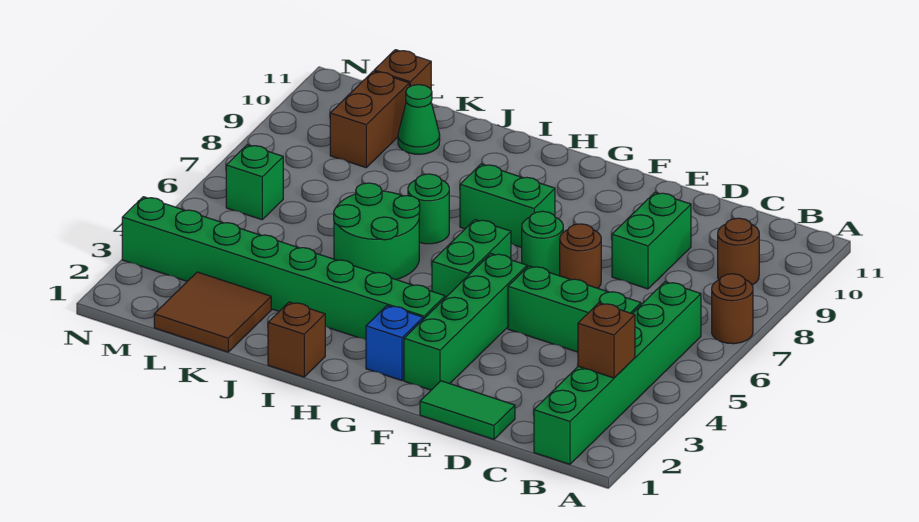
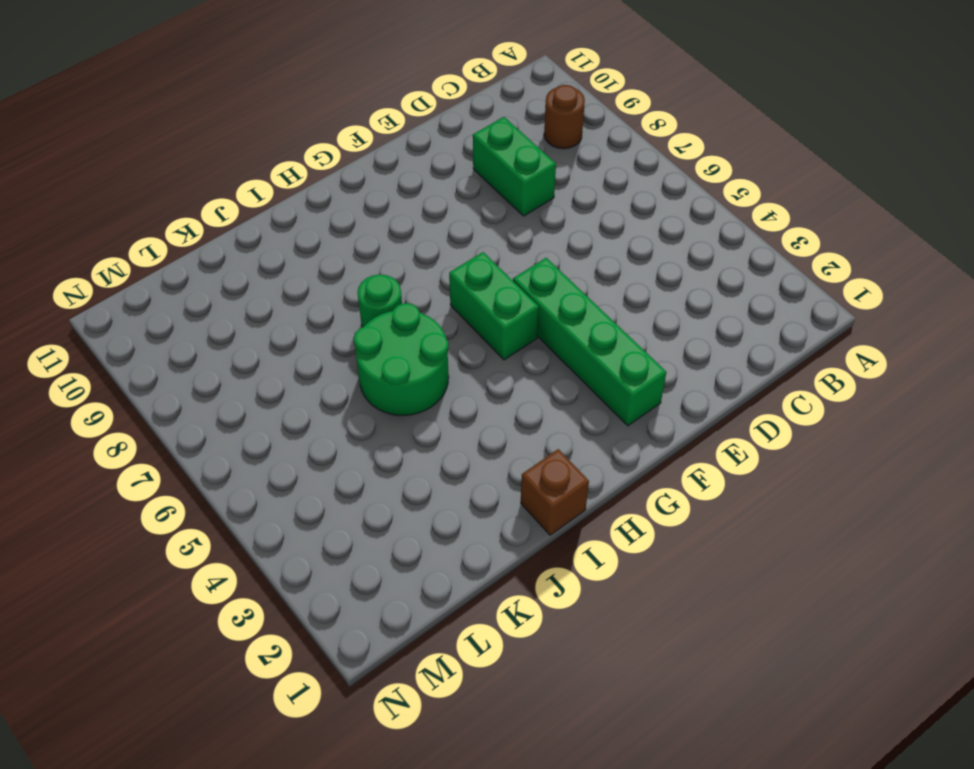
none -> brown 1x1 round brick [712,274,753,344]
none -> green 1x6 brick [534,282,701,464]
none -> green 1x3 brick [508,266,641,352]

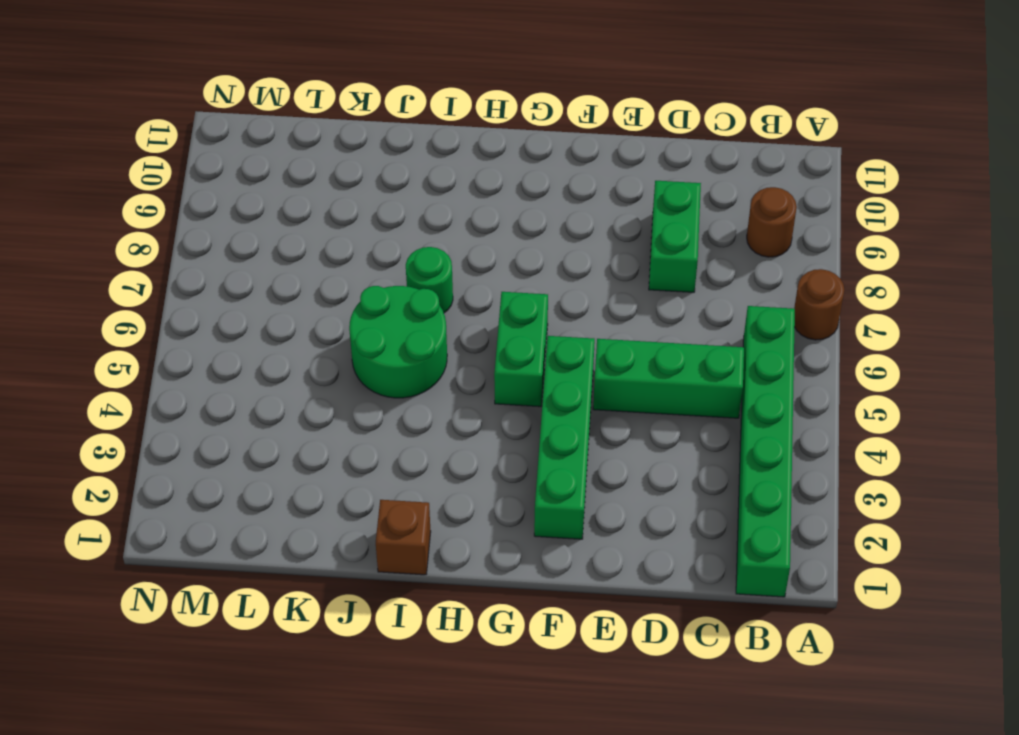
none -> green 1x2 tile [420,381,515,439]
none -> brown 1x1 round brick [560,224,601,288]
none -> green 1x1 round brick [522,211,563,276]

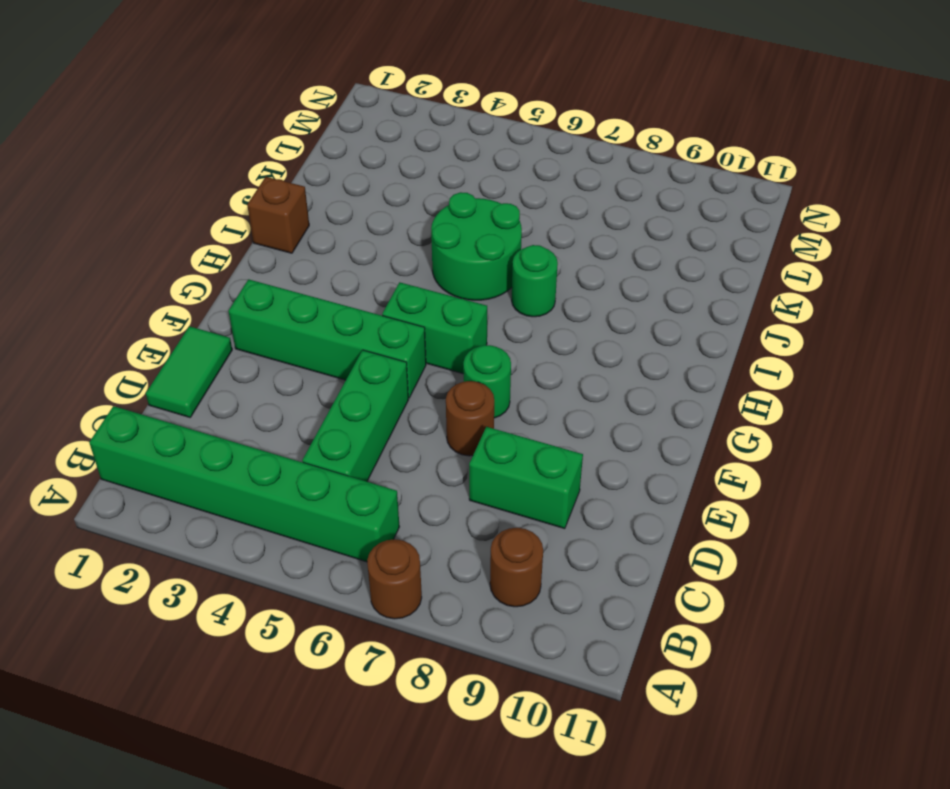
none -> blue 1x1 brick [366,306,423,380]
none -> green 1x8 brick [122,197,445,340]
none -> green 1x2 brick [460,164,555,247]

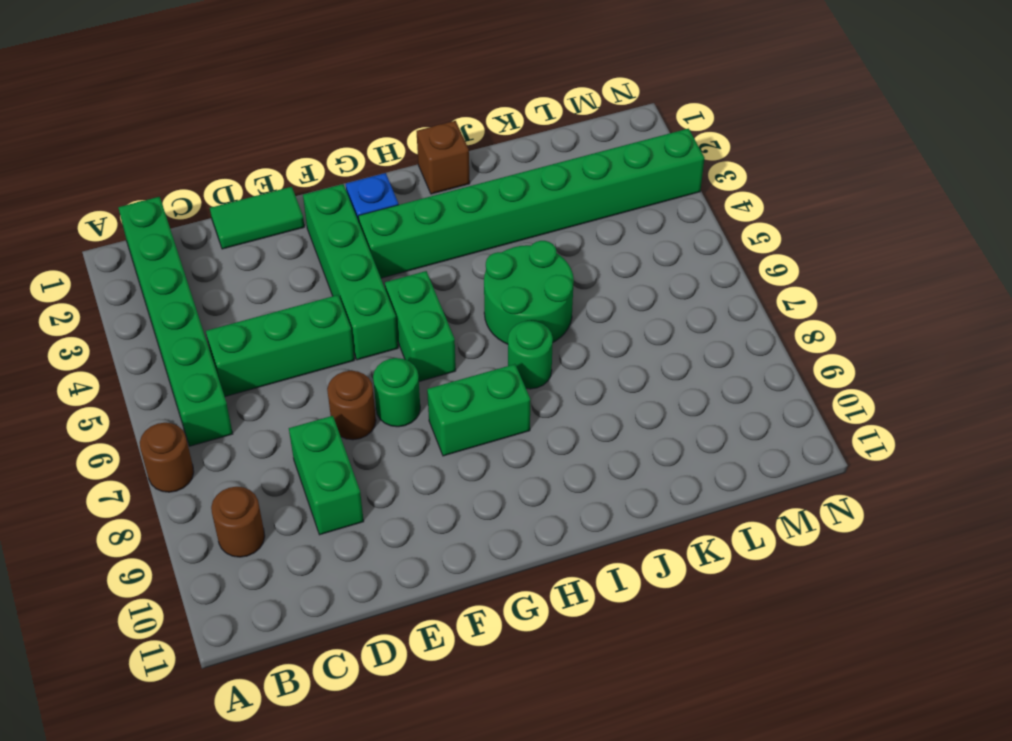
none -> brown 2x2 tile [154,272,271,352]
none -> green 1x1 cone [398,85,440,154]
none -> brown 1x2 brick [330,71,409,168]

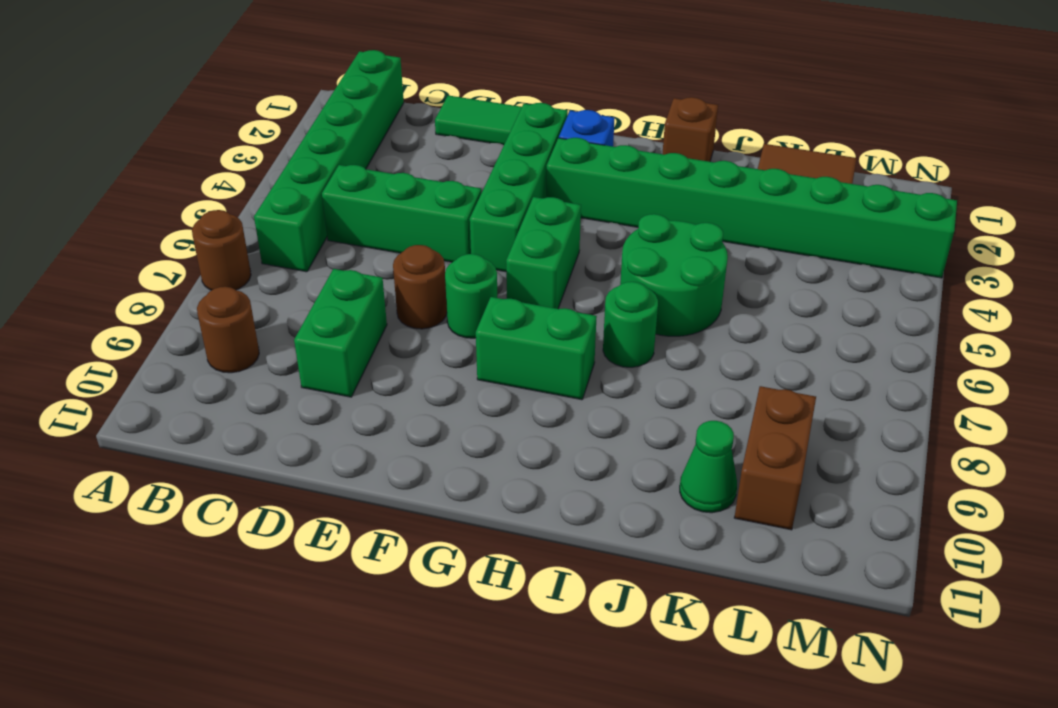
none -> brown 1x1 brick [374,50,431,89]
none -> green 1x1 brick [226,145,283,220]
none -> brown 1x1 brick [578,303,635,378]

